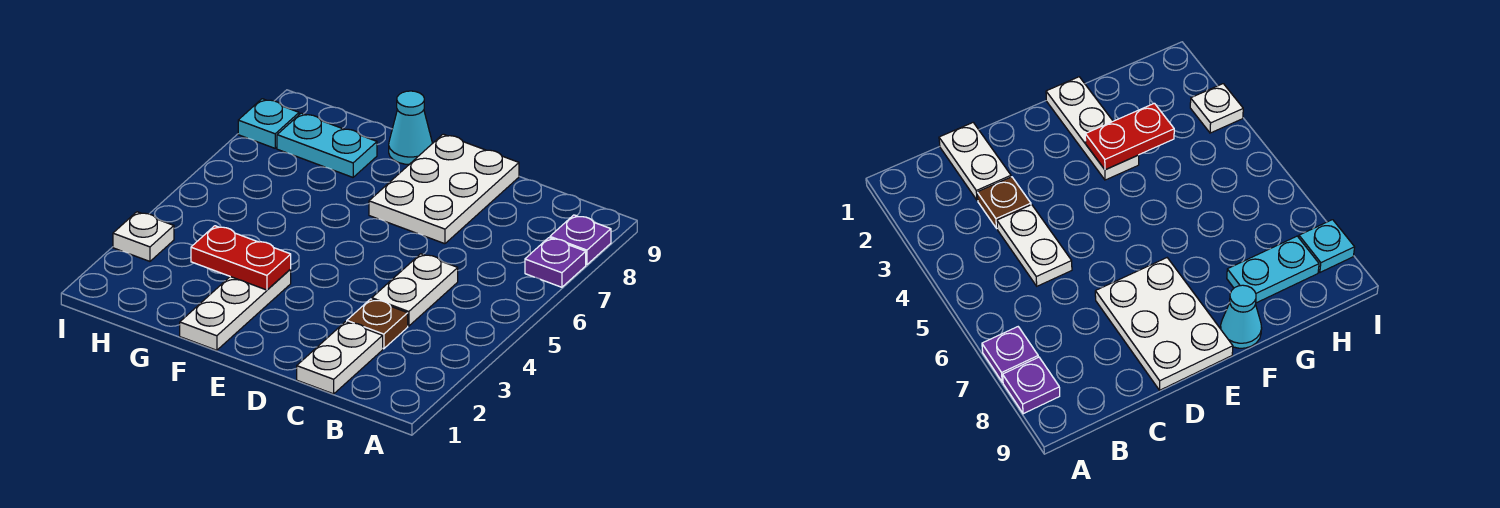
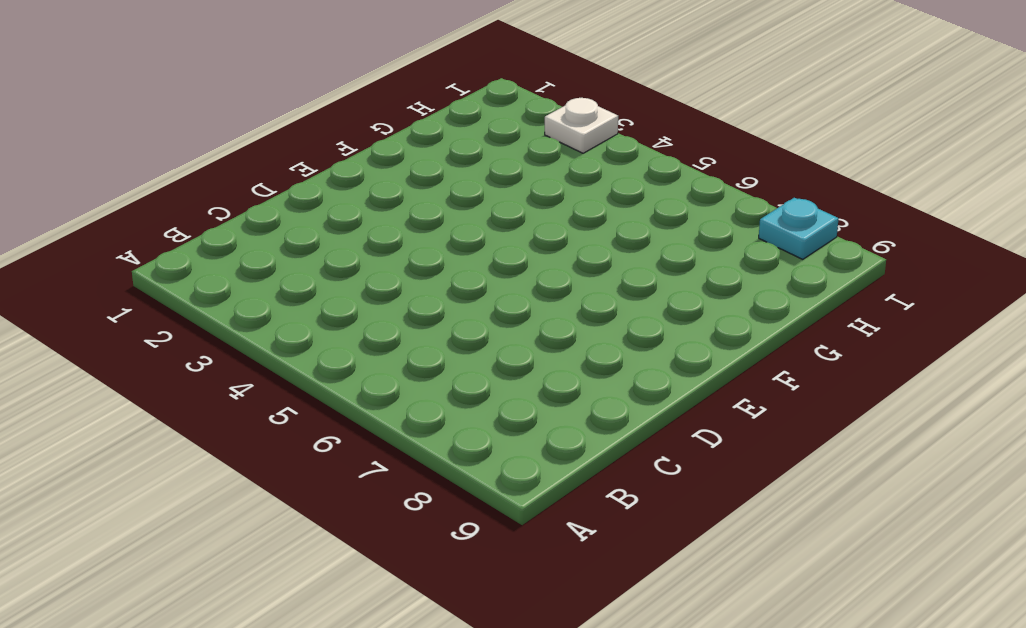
none -> purple 1x1 plate [525,238,586,287]
none -> purple 1x1 plate [550,215,611,265]
none -> white 1x2 plate [297,322,383,394]

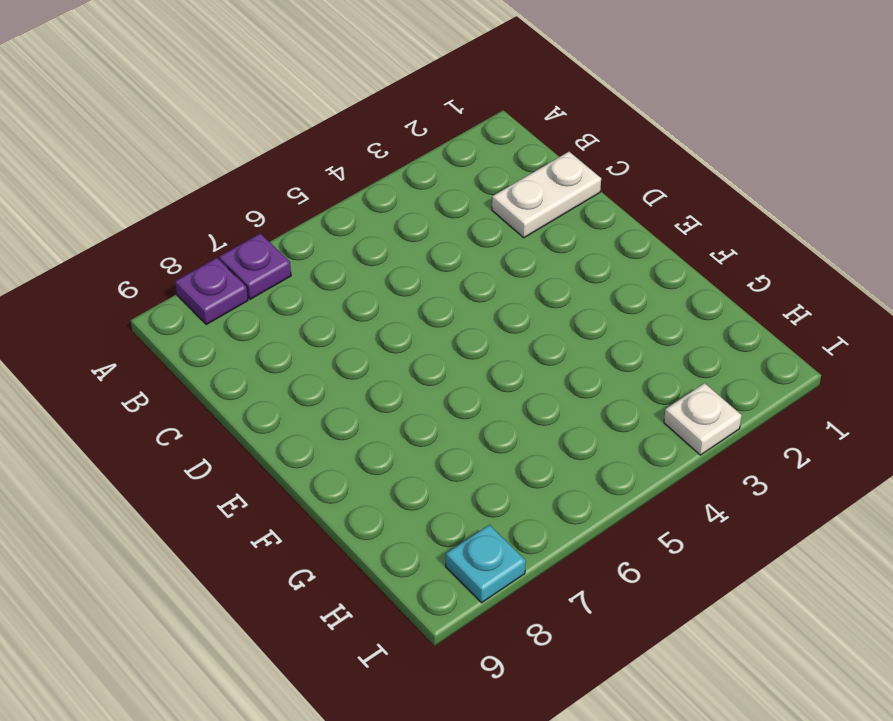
none -> brown 1x1 plate [347,299,408,349]
none -> white 1x2 plate [372,254,458,326]
none -> white 2x3 plate [369,134,519,244]

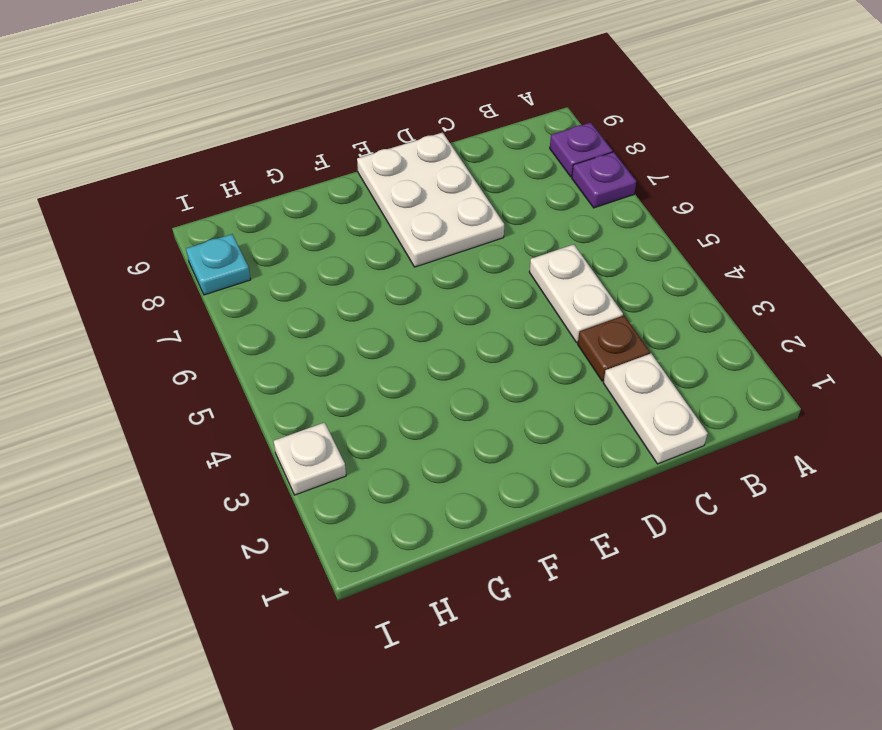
none -> white 1x3 plate [180,269,291,350]
none -> cyan 1x1 cone [389,91,433,164]
none -> cyan 1x2 plate [277,113,377,177]

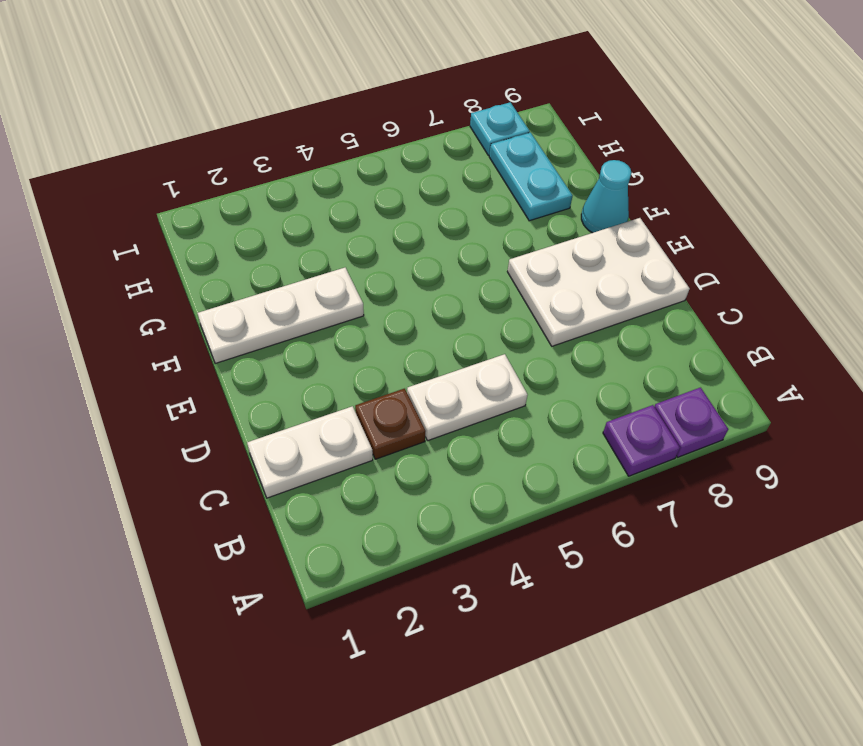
none -> white 1x1 plate [113,212,174,261]
none -> red 1x2 plate [191,226,291,290]

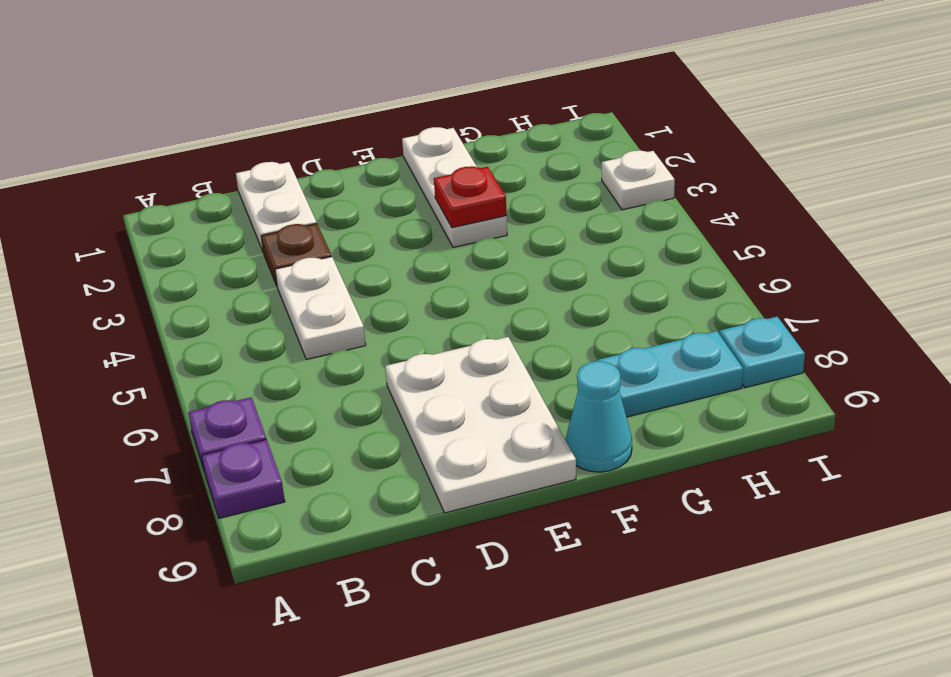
red 1x1 plate [434,166,507,228] -> red 1x2 plate [191,226,291,290]

